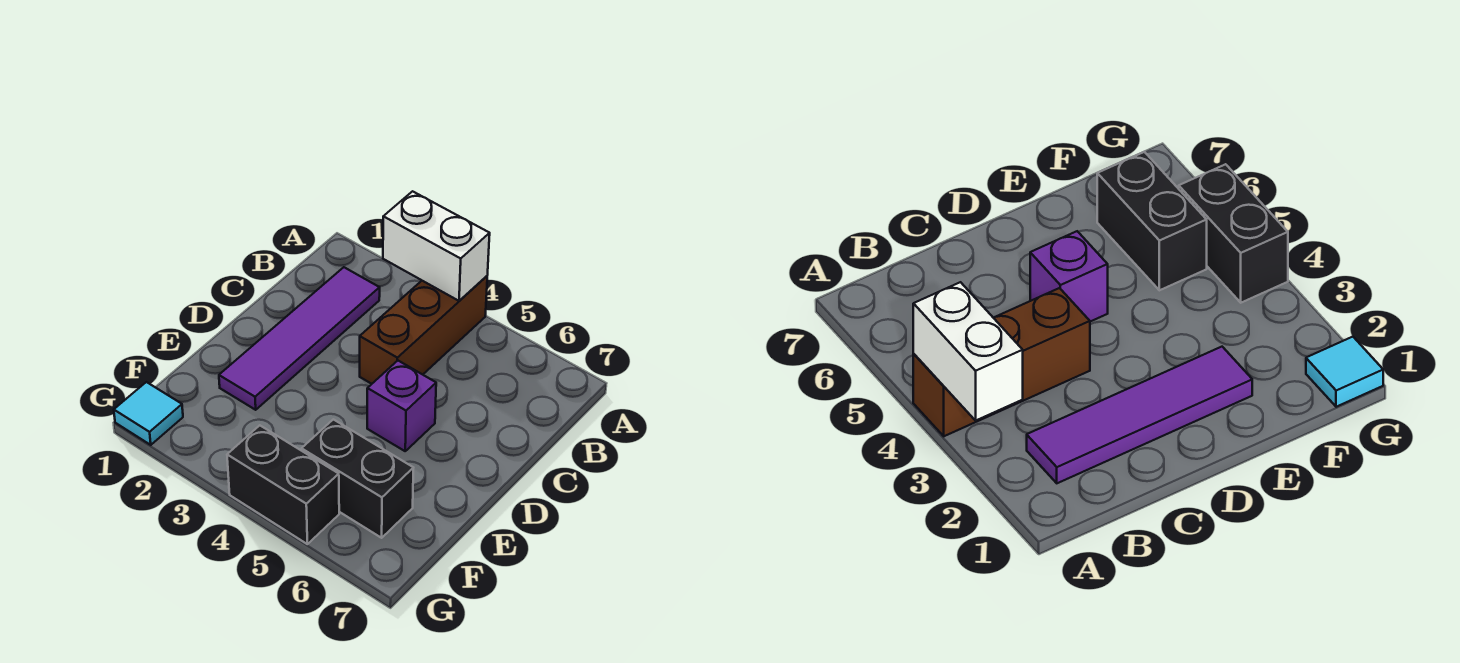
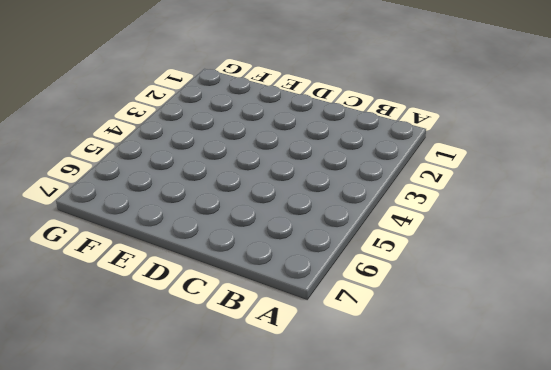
none -> brown 1x3 brick [360,276,487,384]
none -> purple 1x4 tile [219,267,380,410]

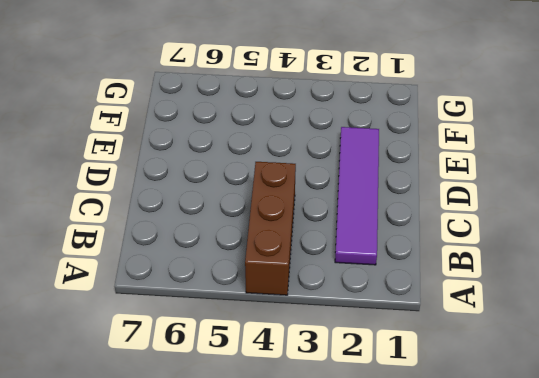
none -> purple 1x1 brick [367,361,436,451]
none -> black 1x2 brick [302,419,413,538]

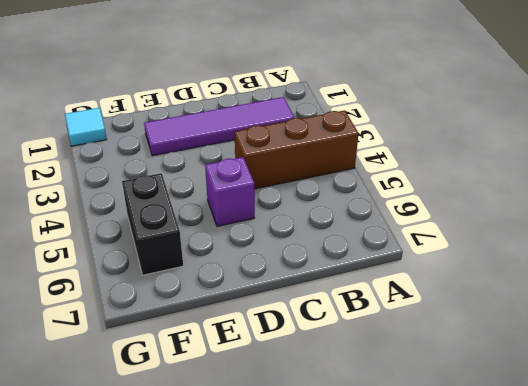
none -> black 1x2 brick [227,425,339,544]
none -> white 1x2 brick [383,191,490,301]

